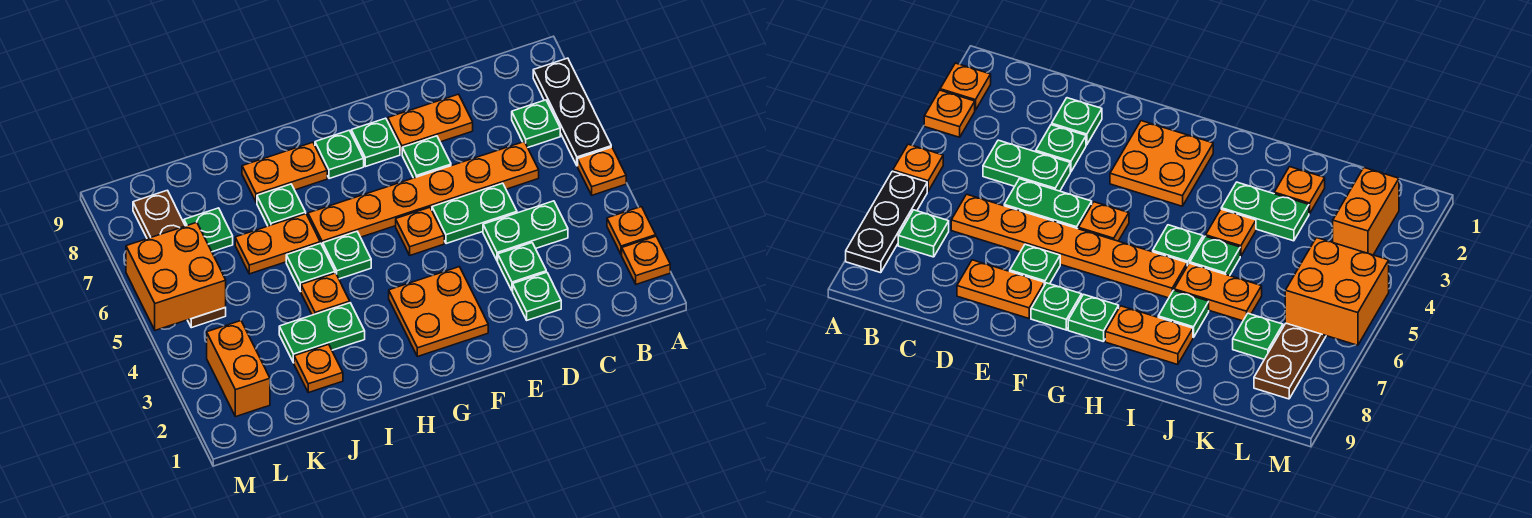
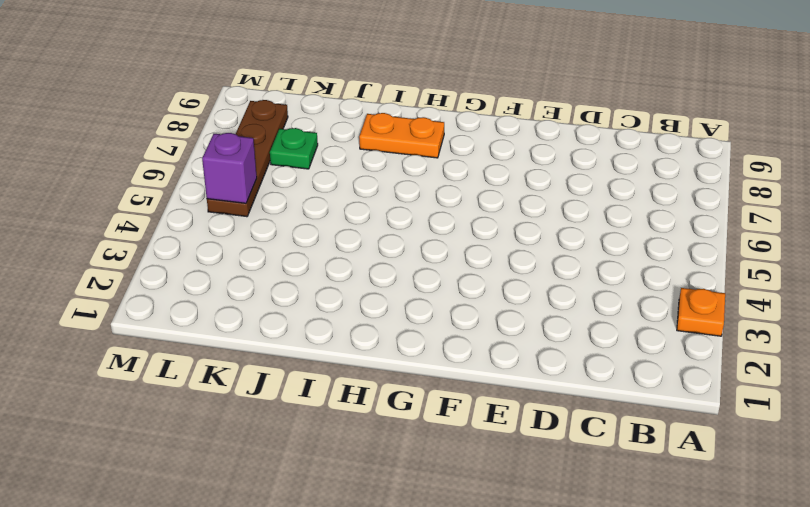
purple 1x1 brick [202,133,257,203] -> orange 2x2 brick [126,222,226,330]
none -> orange 1x1 plate [622,236,670,284]
none -> orange 1x1 plate [578,147,626,195]
none -> black 1x3 plate [533,58,611,166]

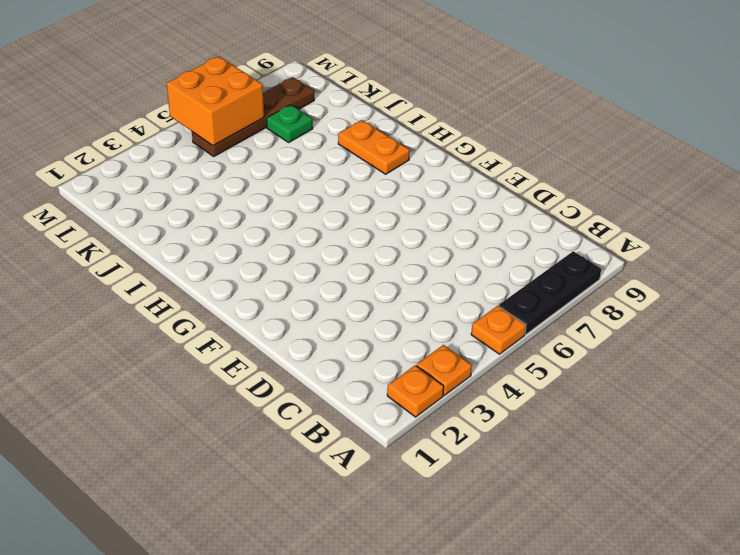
none -> green 1x1 plate [512,100,560,147]
none -> green 1x2 plate [483,201,568,261]
none -> orange 1x6 plate [308,142,539,246]

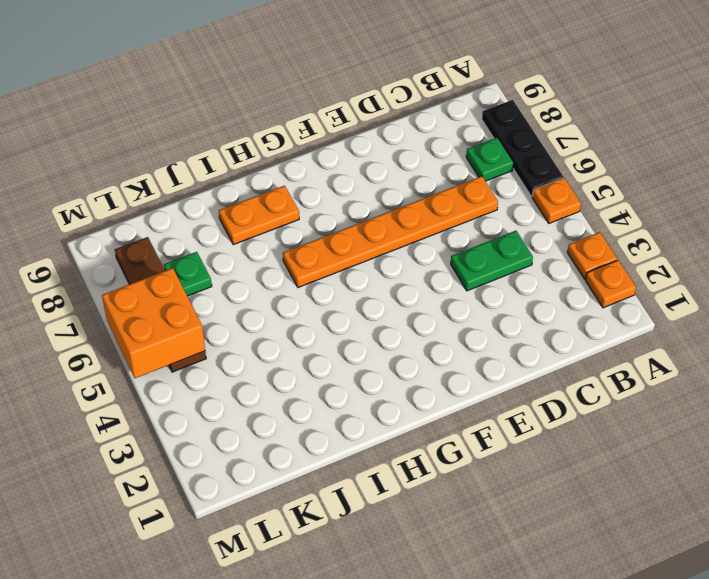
none -> green 1x1 plate [513,272,561,320]
none -> green 1x1 plate [498,243,546,291]
none -> green 1x2 plate [432,183,517,244]

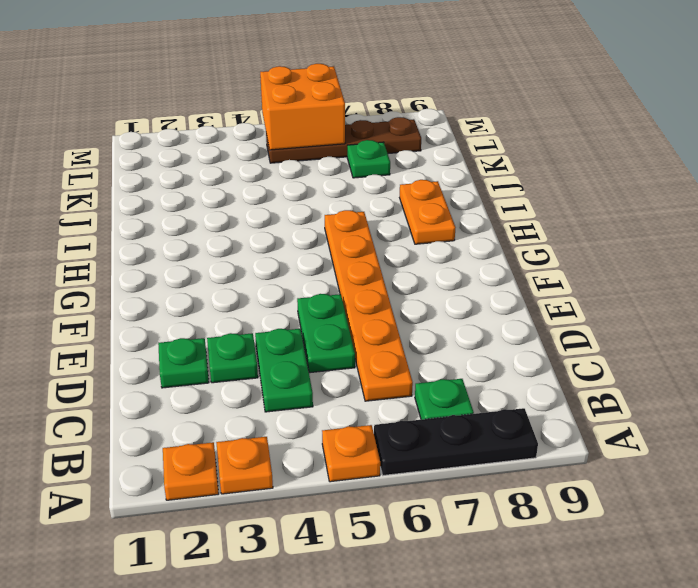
none -> orange 1x2 plate [388,94,473,154]
none -> green 1x1 plate [402,136,451,178]
none -> orange 2x2 plate [389,267,488,357]

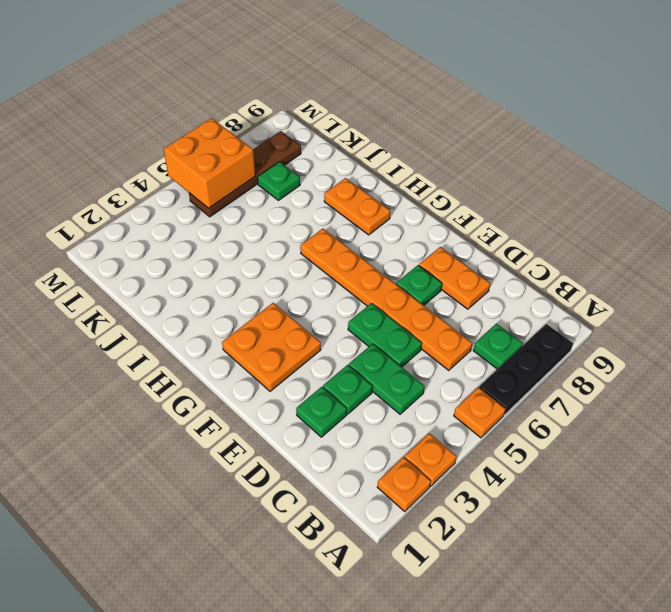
none -> orange 1x1 plate [396,207,444,255]
none -> green 1x1 plate [351,118,400,167]
none -> green 1x1 plate [315,130,364,179]

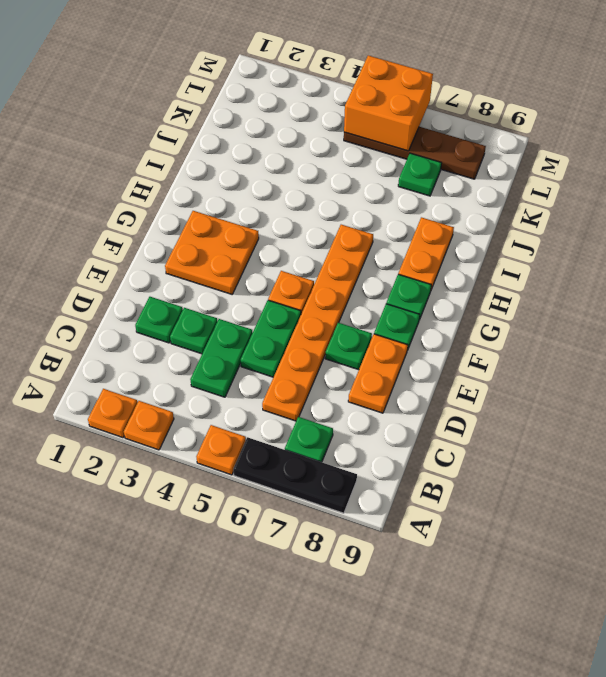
none -> green 1x1 plate [323,232,371,279]
none -> green 1x2 plate [279,303,365,363]
none -> orange 1x1 plate [301,273,350,315]

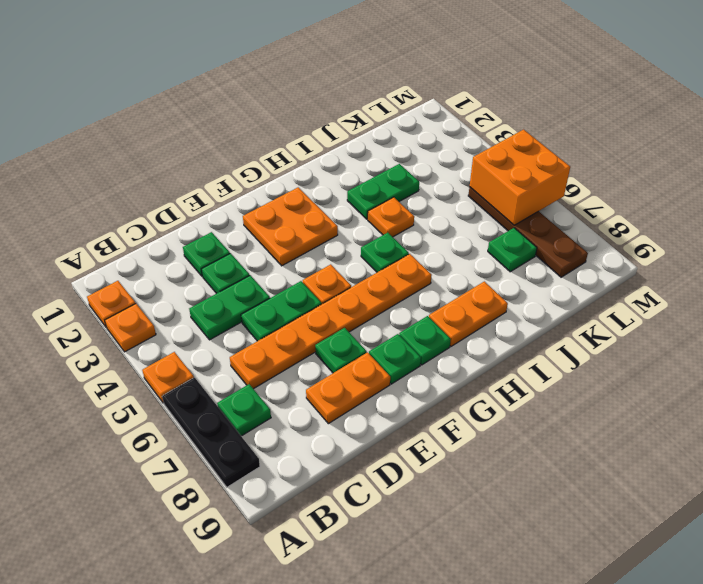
none -> green 1x1 plate [286,243,335,292]
none -> orange 1x2 plate [235,214,320,274]
none -> green 1x1 plate [257,184,306,226]

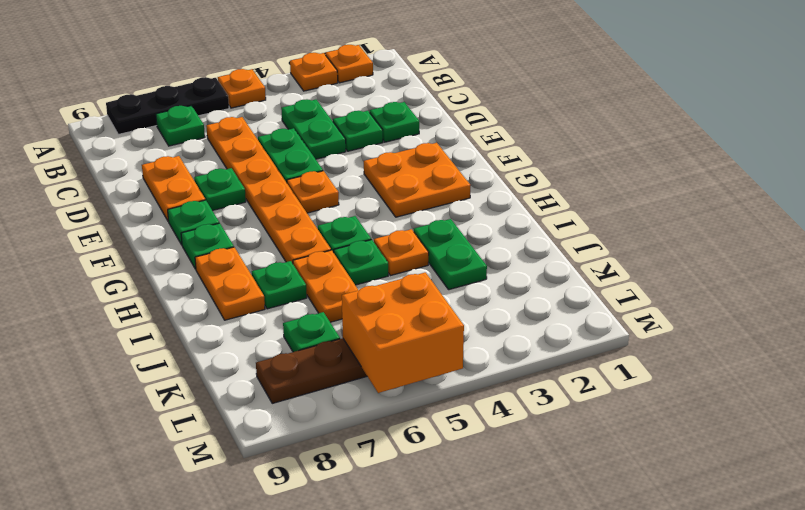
none -> orange 1x1 plate [294,344,343,393]
none -> orange 1x2 brick [207,321,270,417]

